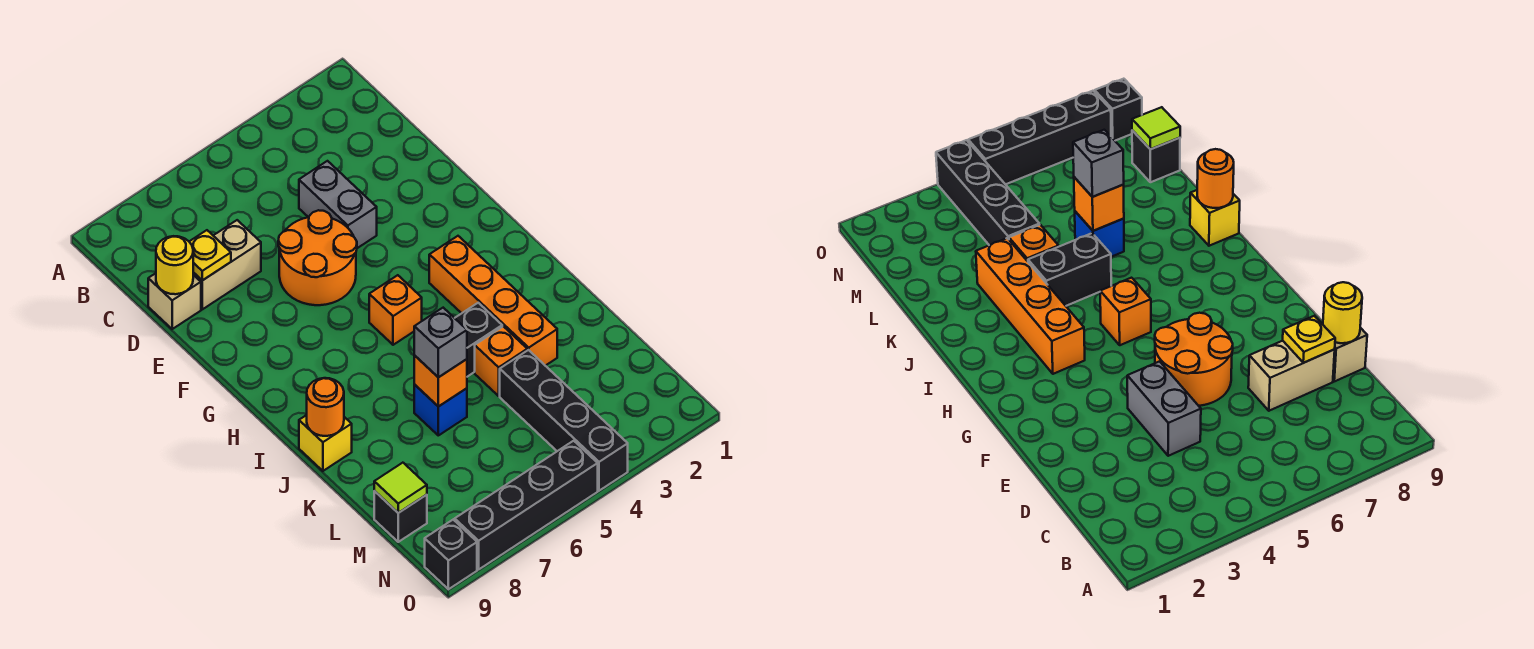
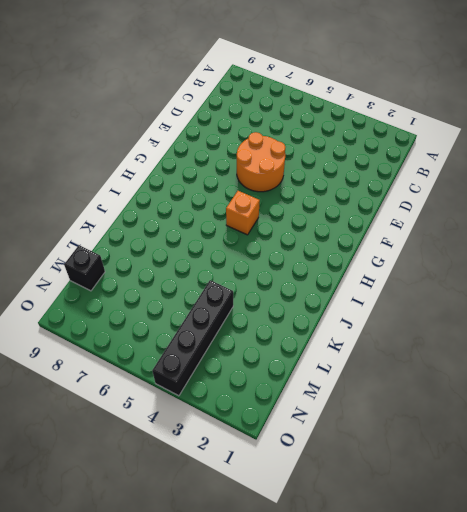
none -> grey 1x2 brick [299,161,377,248]
none -> tan 1x2 brick [193,220,261,309]
none -> tan 1x1 brick [148,273,201,329]

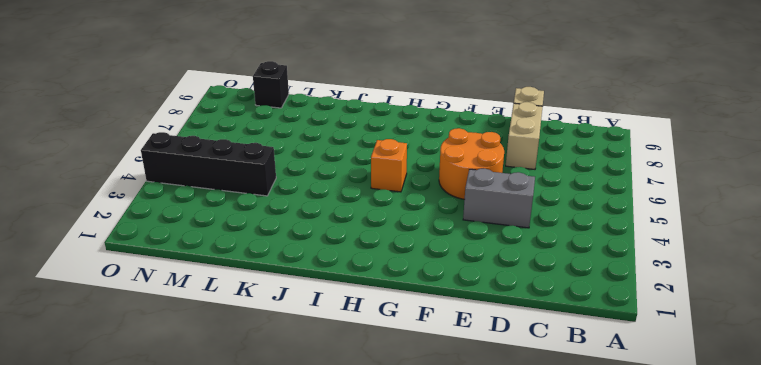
none -> orange 1x4 brick [429,236,557,366]
none -> black 1x2 brick [455,303,502,377]
none -> yellow 1x1 brick [299,415,352,471]

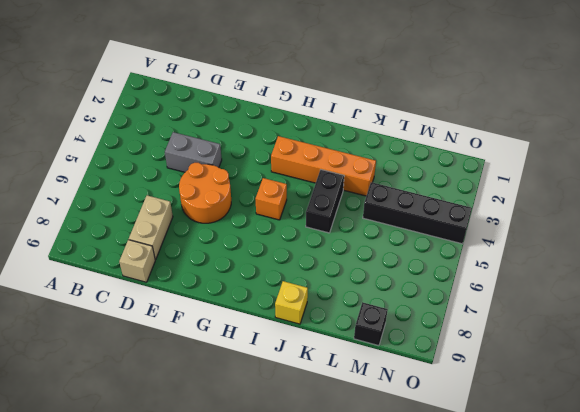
none -> orange 1x1 brick [475,326,527,396]
none -> blue 1x1 brick [414,385,467,435]
none -> black 1x4 brick [455,441,598,569]

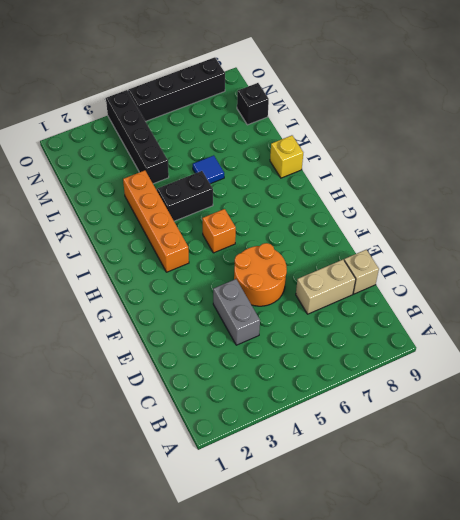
blue 1x1 tile [193,155,224,184] -> blue 1x1 brick [414,385,467,435]
none -> orange 1x1 brick [475,326,527,396]
none -> black 1x1 brick [425,520,477,589]
none -> yellow 1x1 plate [189,230,231,280]

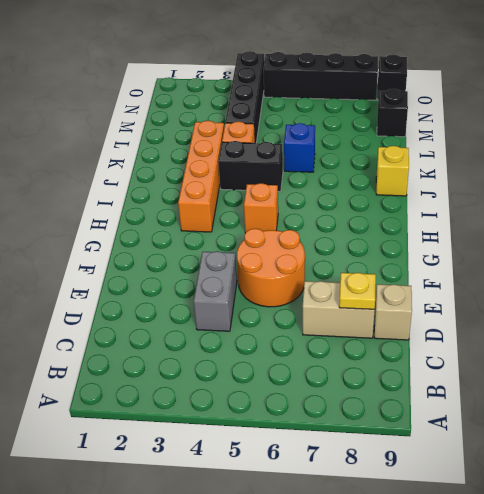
none -> yellow 1x1 round brick [156,236,193,294]
none -> orange 1x1 round brick [307,378,344,436]
none -> orange 1x1 brick [414,355,467,407]

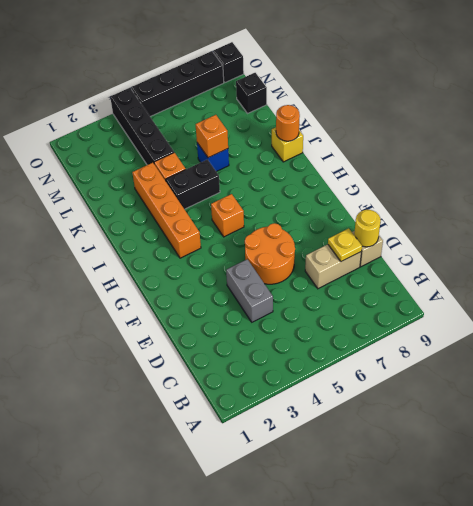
none -> lime 1x1 tile [374,463,427,513]
none -> grey 1x1 brick [414,308,467,377]

